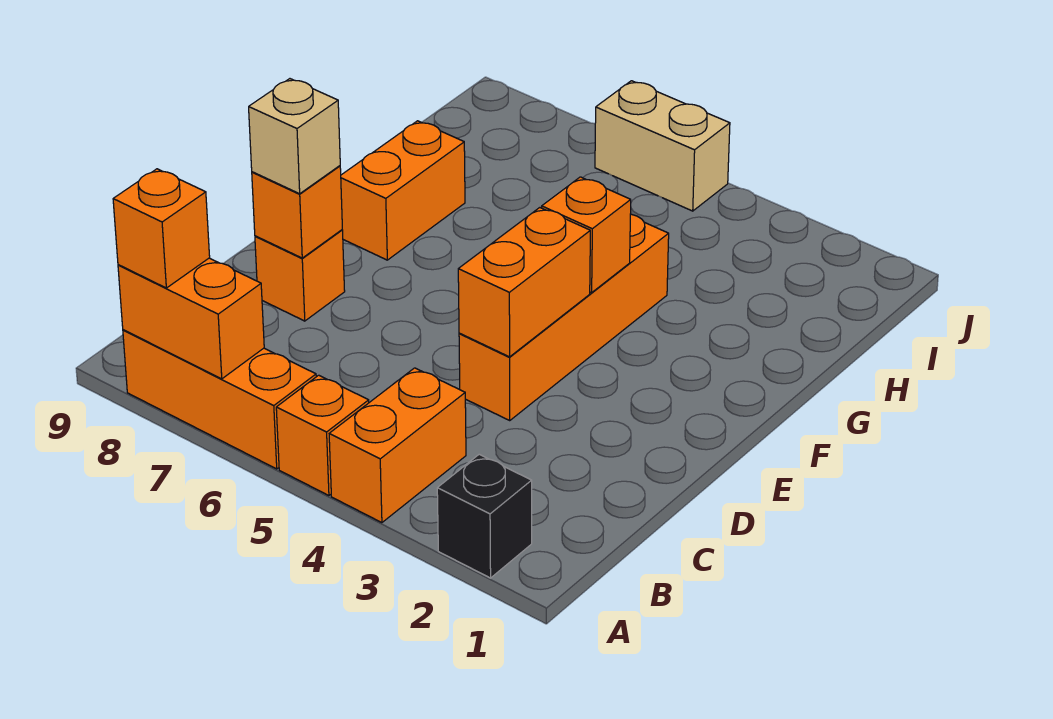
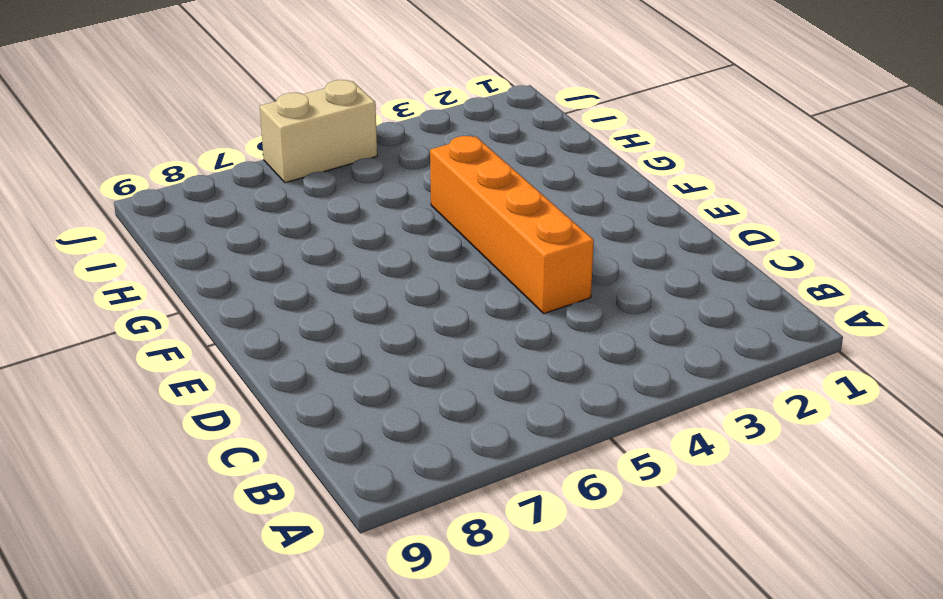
none -> black 1x1 brick [437,454,532,578]
none -> orange 1x2 brick [329,368,466,523]
none -> orange 1x1 brick [276,375,369,496]

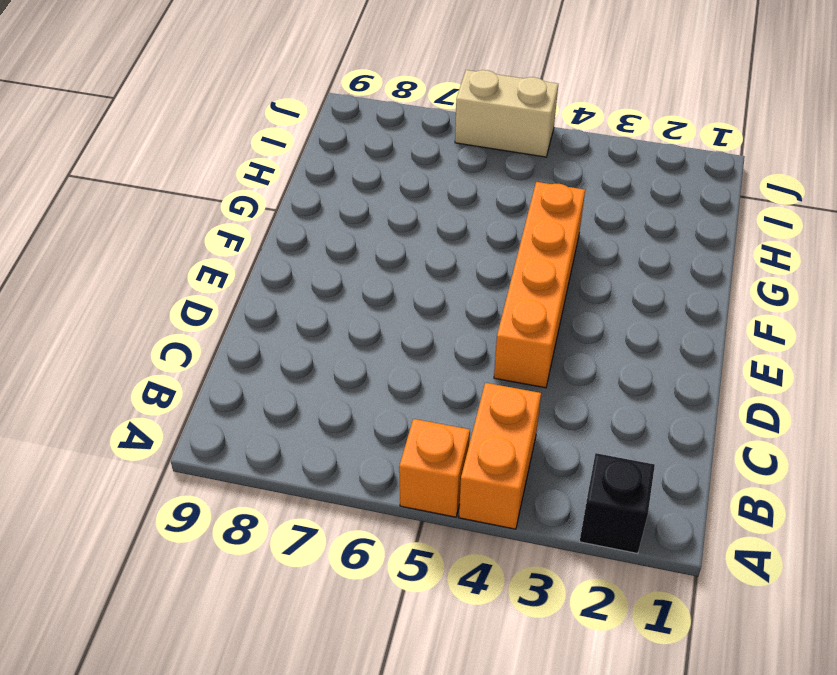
none -> orange 1x3 brick [123,330,316,469]
none -> orange 1x1 brick [255,230,345,321]
none -> orange 1x2 brick [341,121,465,260]

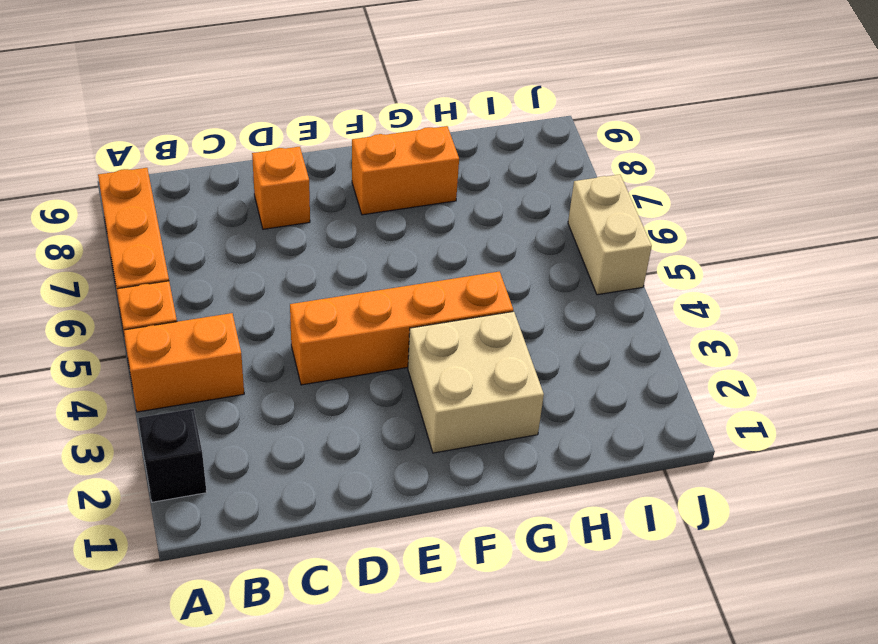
tan 2x2 brick [408,311,544,453] -> none
none -> orange 1x2 brick [118,258,264,379]
none -> orange 1x2 brick [458,208,590,357]
none -> orange 1x1 brick [252,166,342,258]

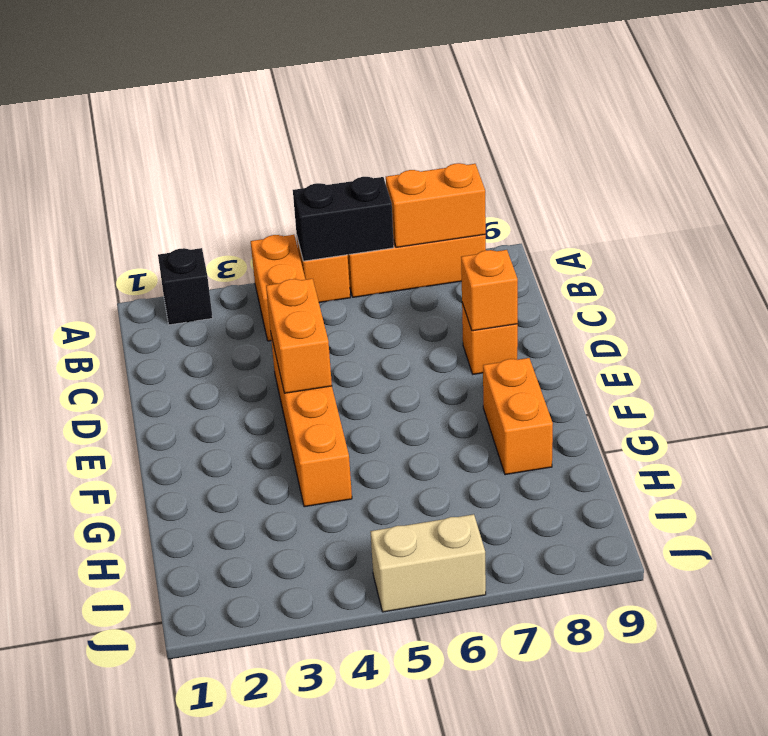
black 1x2 brick [293,177,394,261] -> none
none -> orange 1x1 brick [542,177,631,293]
none -> orange 1x1 brick [113,169,210,288]
none -> tan 1x1 brick [249,79,340,194]

